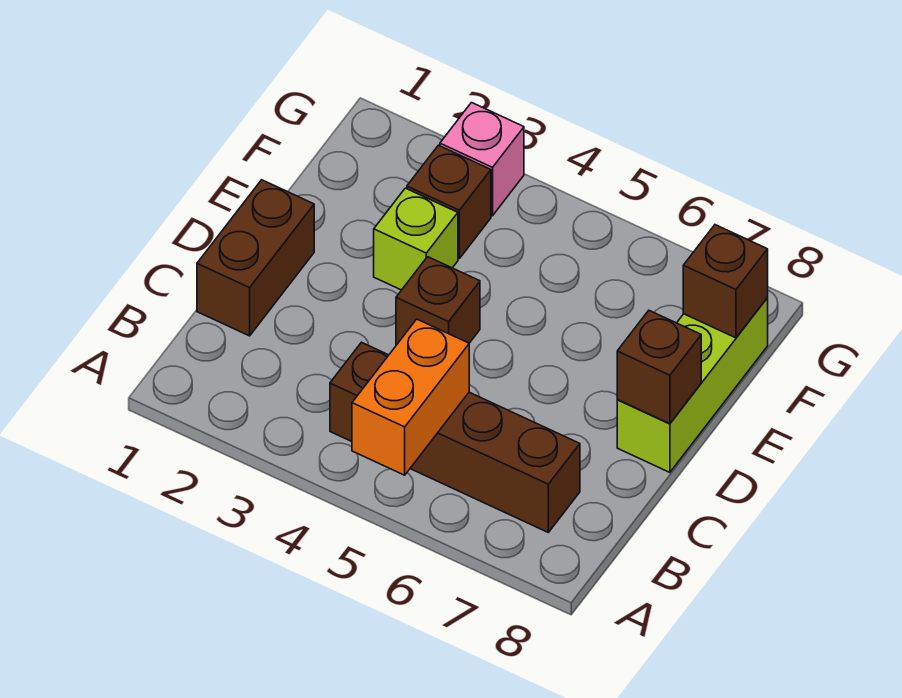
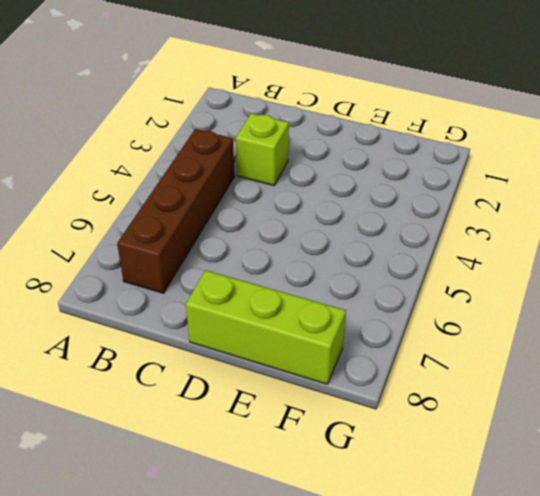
lime 1x1 brick [236,113,289,185] -> lime 1x1 brick moved to [374,188,458,290]
none -> brown 1x2 brick [197,180,314,336]
none -> brown 1x1 brick [396,257,480,345]

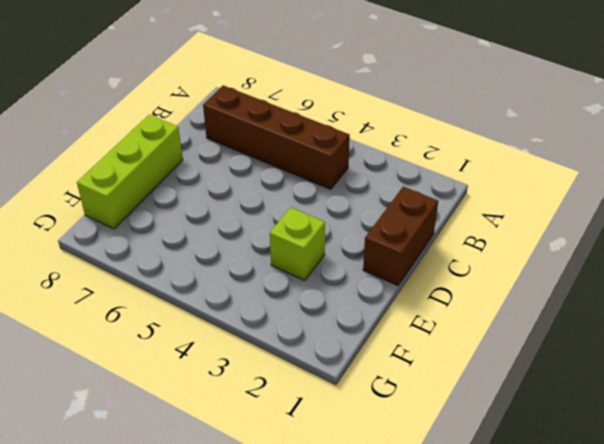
none -> brown 1x1 brick [396,257,480,345]
none -> brown 1x1 brick [407,145,491,258]

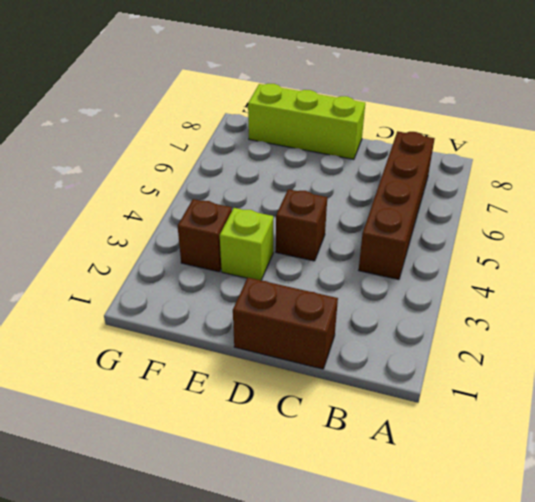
none -> pink 1x1 brick [440,103,524,216]
none -> orange 1x2 brick [352,319,469,475]

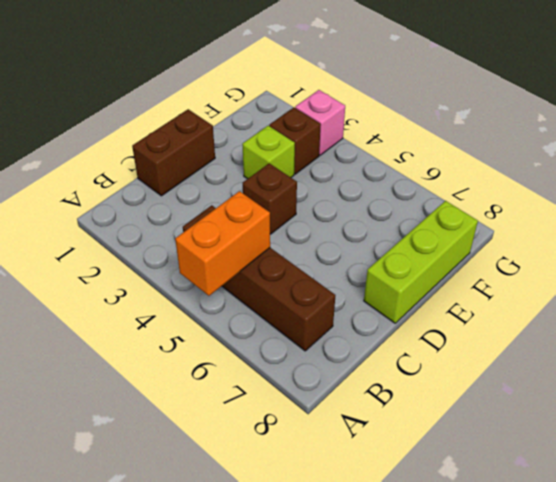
none -> brown 1x1 brick [617,311,701,424]
none -> brown 1x1 brick [683,225,768,338]

